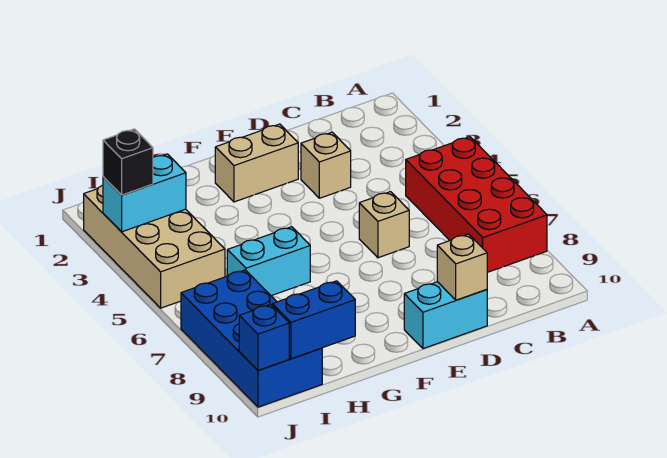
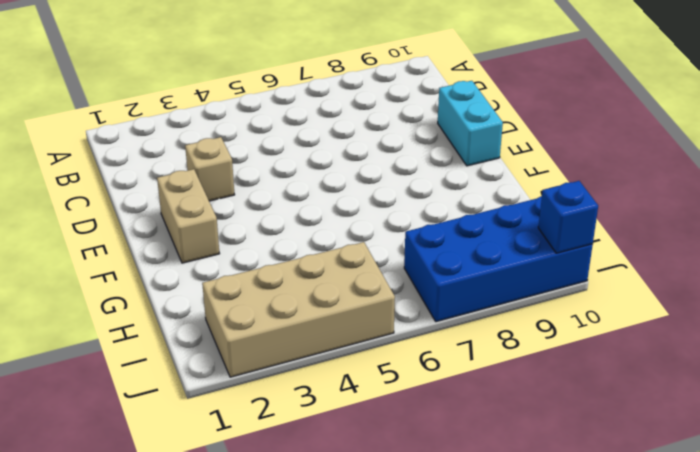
none -> red 2x4 brick [406,137,547,272]
none -> tan 1x1 brick [359,192,409,258]
none -> cyan 1x2 brick [227,227,310,296]

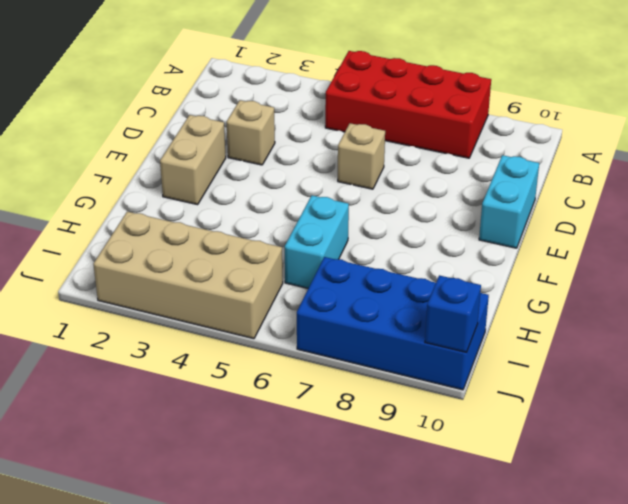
none -> tan 1x1 brick [437,234,487,300]
none -> blue 1x2 brick [272,281,355,359]
none -> cyan 1x2 brick [103,154,186,232]

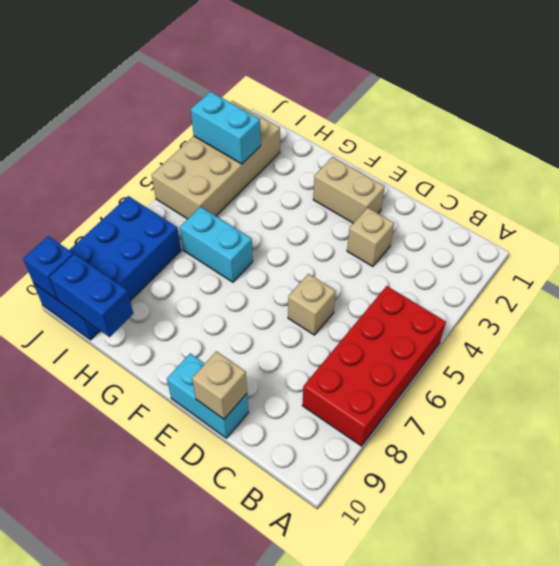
none -> black 1x1 brick [103,129,153,195]

